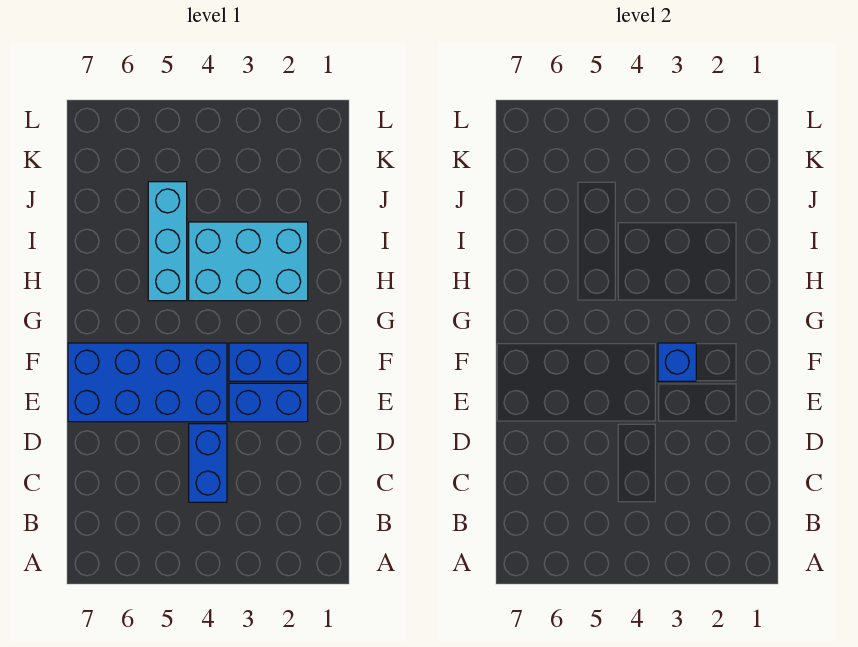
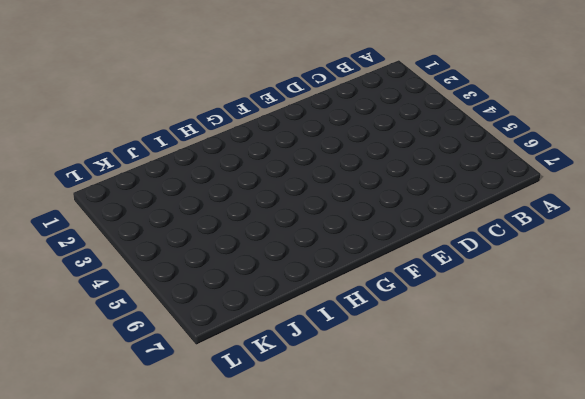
none -> blue 1x2 brick [189,424,227,502]
none -> blue 1x2 brick [229,383,308,422]

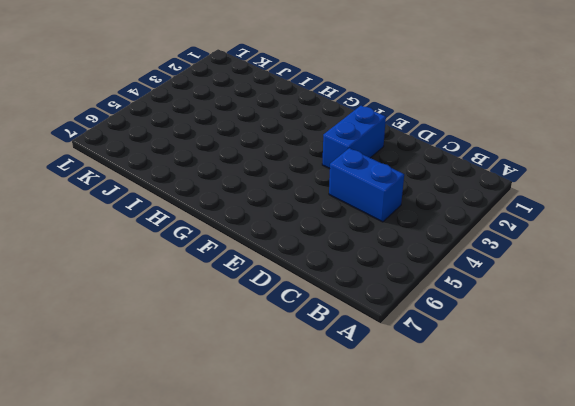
none -> blue 2x4 brick [68,343,227,422]
none -> blue 1x2 brick [229,343,308,381]

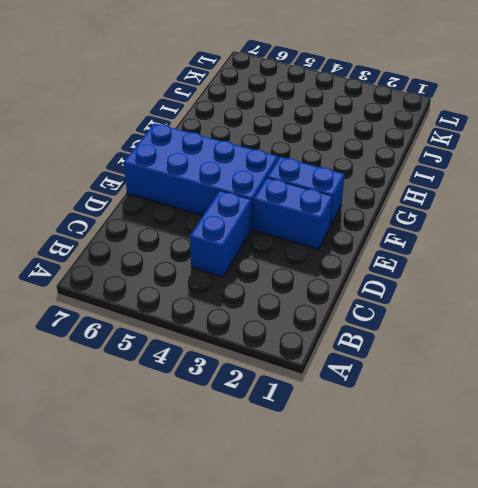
none -> cyan 2x3 brick [189,222,308,301]
none -> cyan 1x3 brick [148,182,187,301]

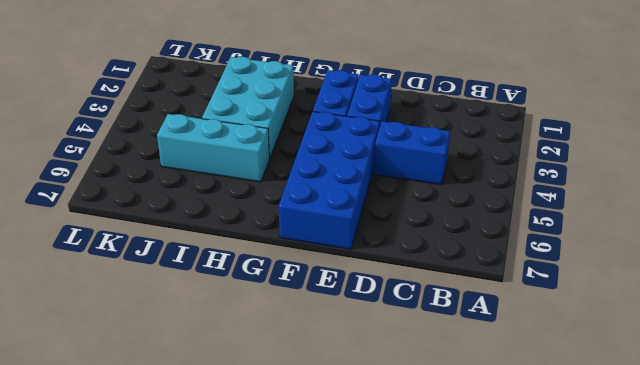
none -> blue 1x1 brick [658,343,696,381]

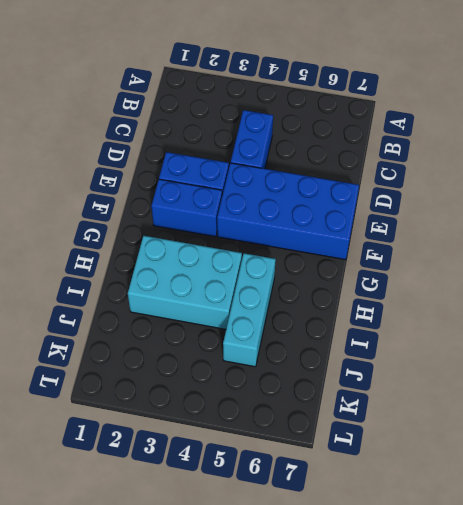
none -> blue 1x1 brick [658,343,696,381]

